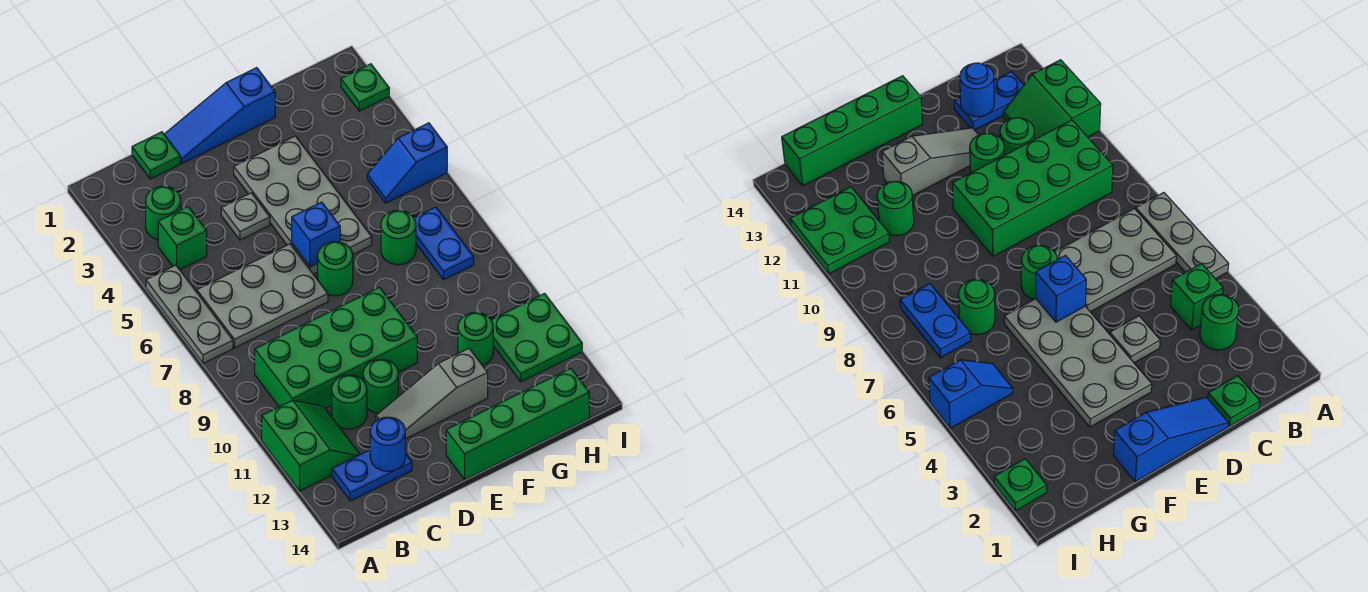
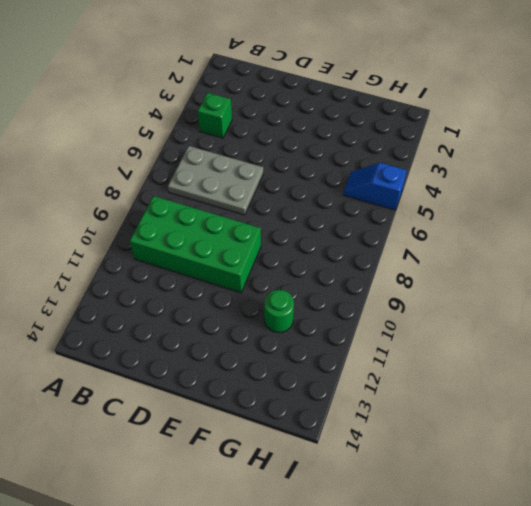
none -> grey 1x3 plate [146,265,233,363]
none -> green 2x2 slope [262,400,360,491]
none -> green 1x1 round brick [146,186,181,240]

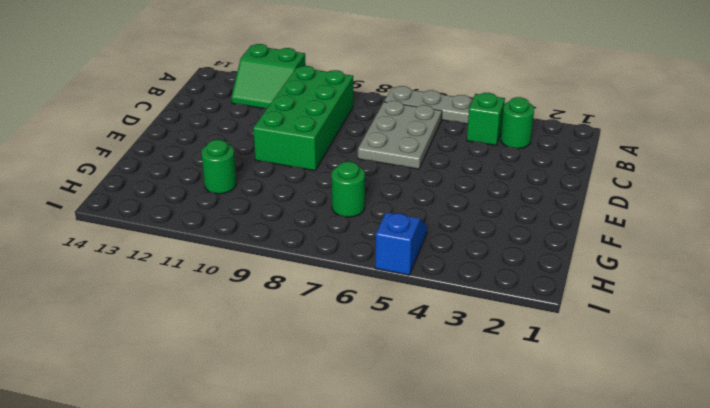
none -> blue 1x2 plate [332,450,412,501]
none -> green 1x1 plate [132,132,180,179]
none -> green 1x1 round brick [332,375,367,429]

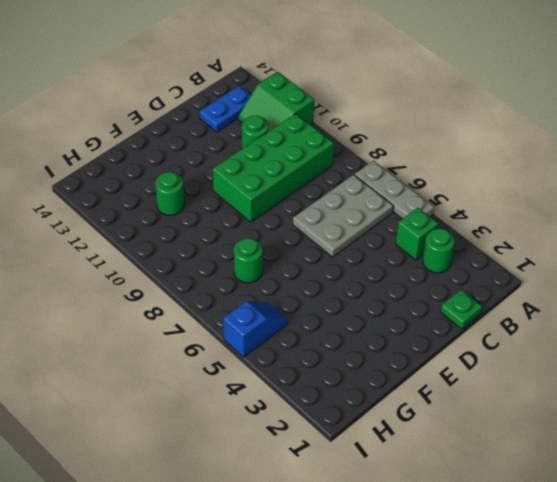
none -> blue 1x3 slope [164,68,275,163]
none -> grey 1x1 plate [221,193,270,240]
none -> green 1x1 round brick [363,359,398,413]

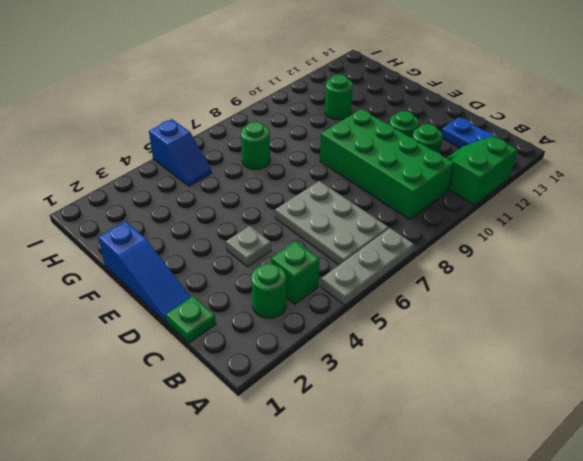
none -> grey 1x3 slope [376,349,488,439]
none -> grey 2x4 plate [234,136,372,274]
none -> green 1x1 round brick [317,242,353,296]

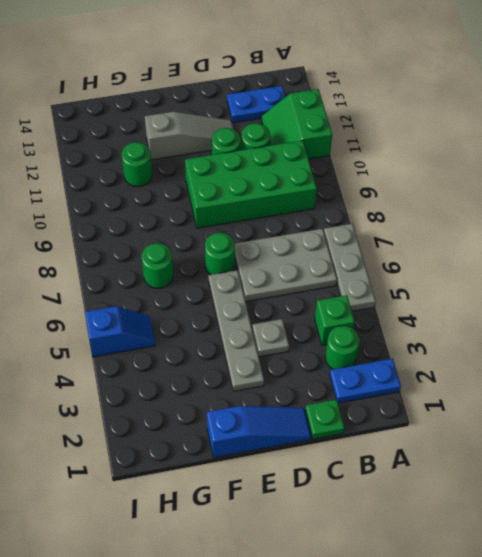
blue 1x2 plate [330,359,401,403] -> blue 1x2 plate turned to [414,207,474,280]
grey 1x4 plate [208,270,264,391] -> grey 2x4 plate [234,136,372,274]
none -> green 1x4 brick [446,368,589,480]
none -> green 2x2 plate [491,294,582,382]
none -> green 1x1 plate [341,64,389,111]

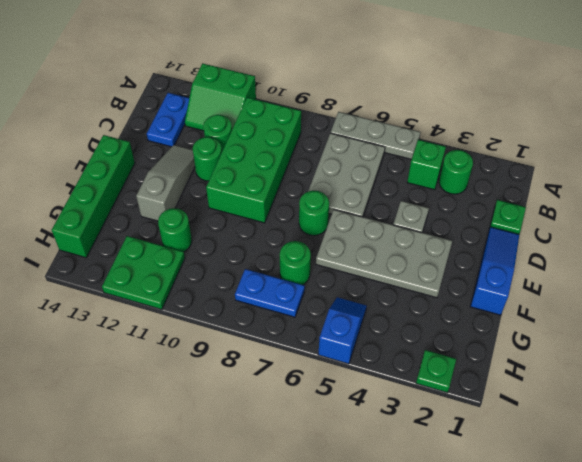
none -> blue 1x1 round brick [370,417,405,471]
none -> blue 1x1 brick [292,202,340,267]

